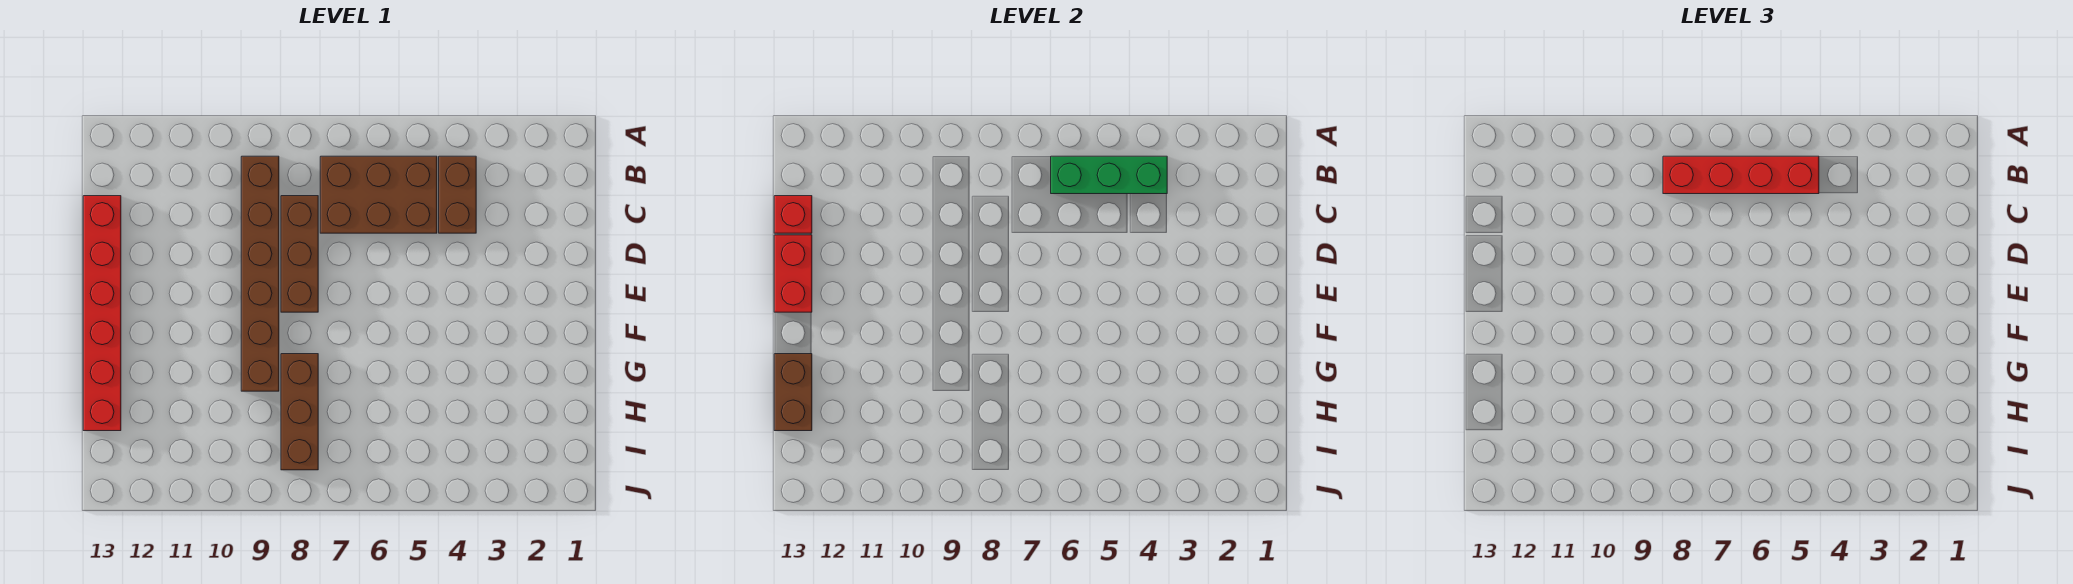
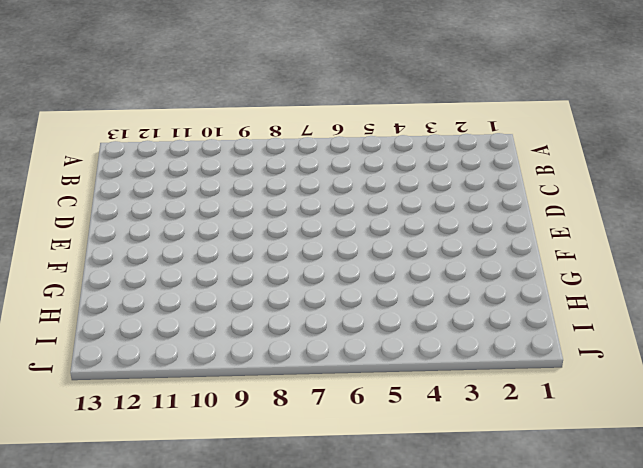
none -> brown 1x2 brick [439,156,476,233]
none -> brown 2x3 brick [320,156,437,233]

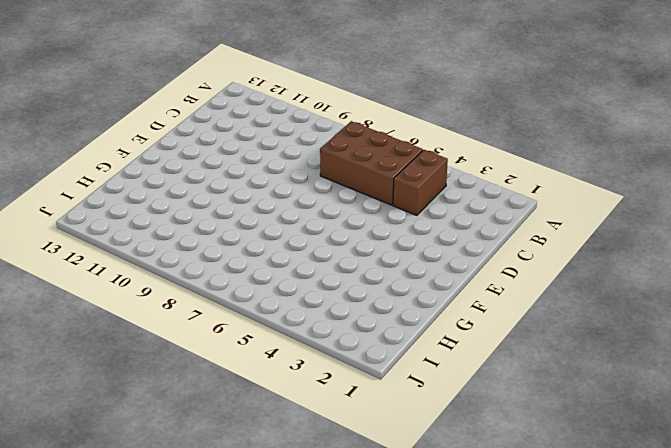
none -> brown 1x6 brick [241,156,279,391]
none -> brown 1x3 brick [281,196,318,312]

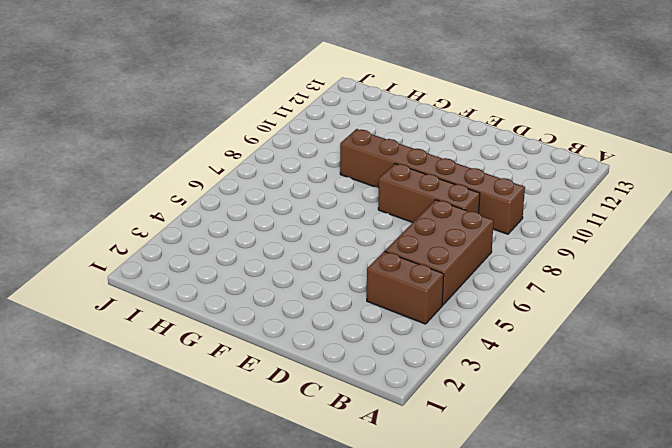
none -> red 1x6 brick [83,196,121,431]
none -> brown 1x3 brick [281,354,318,470]

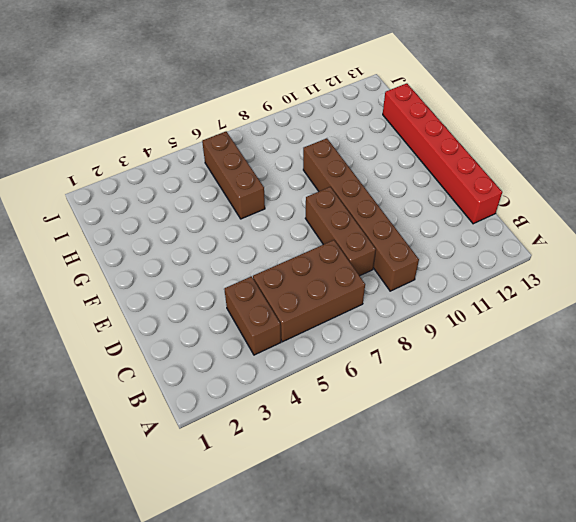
brown 1x3 brick [202,131,265,219] -> brown 1x3 brick moved to [281,354,318,470]
none -> green 1x3 brick [1051,156,1167,194]
none -> red 1x1 brick [774,196,812,233]

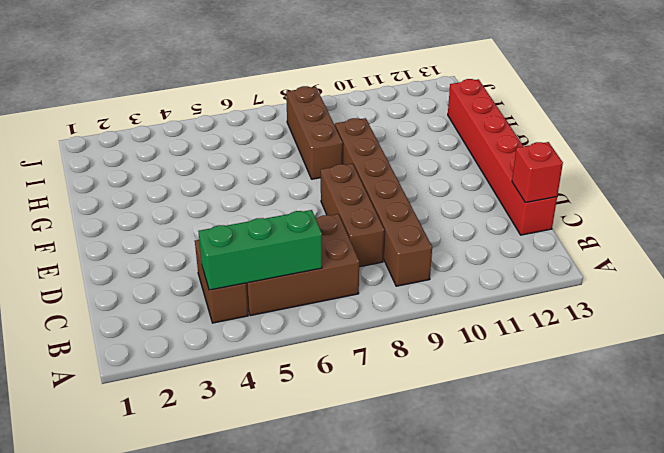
none -> red 1x2 brick [774,235,812,312]
none -> brown 1x2 brick [774,354,812,431]

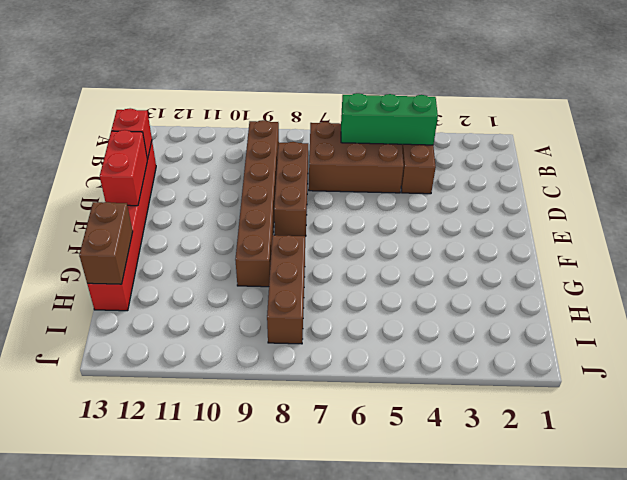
none -> red 1x4 brick [1663,156,1819,194]

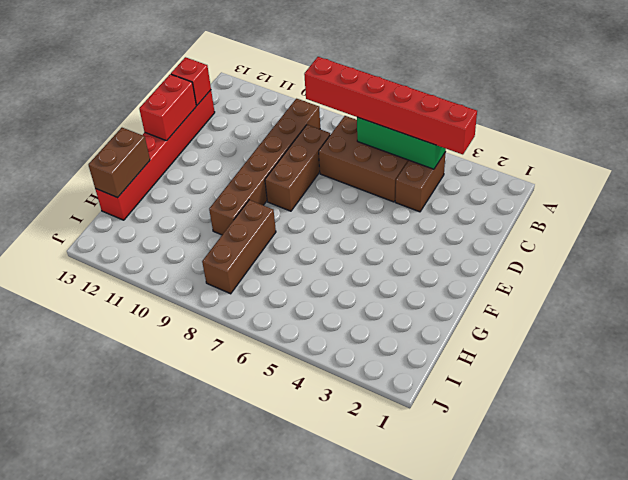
red 1x6 brick [304,57,477,154] -> red 1x4 brick [1663,156,1819,194]

